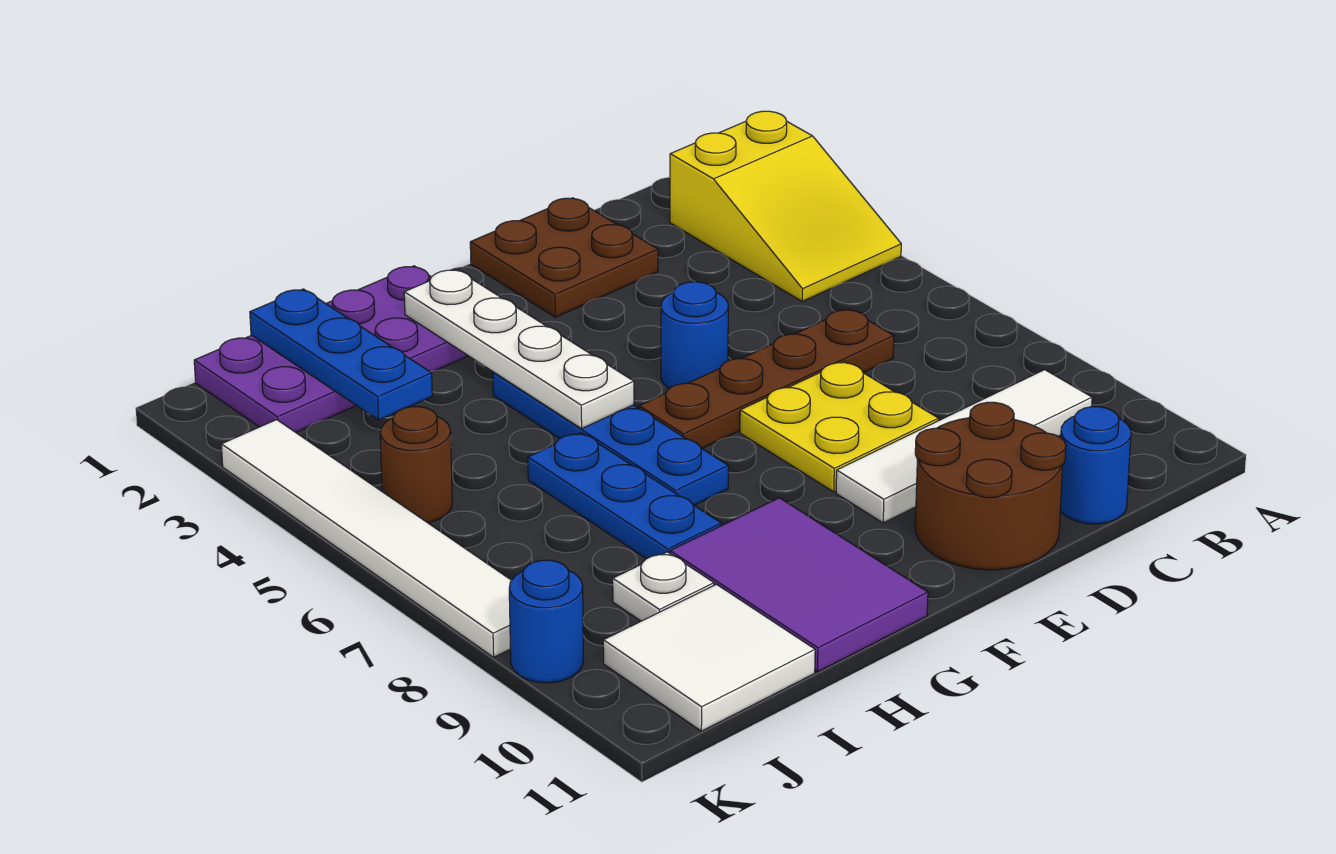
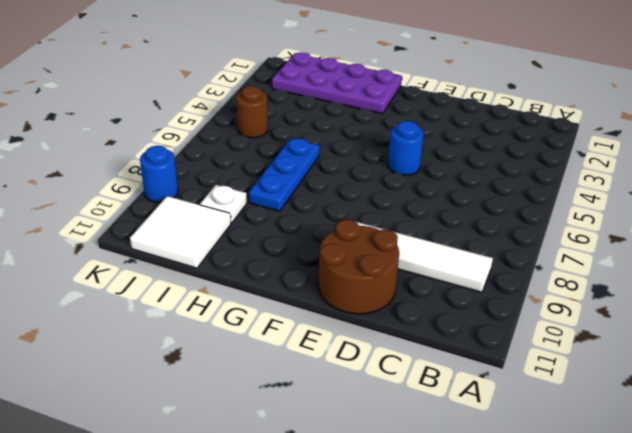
none -> yellow 2x3 slope [670,111,901,301]
none -> brown 1x4 plate [639,309,894,448]
none -> blue 1x1 round brick [1060,407,1131,524]

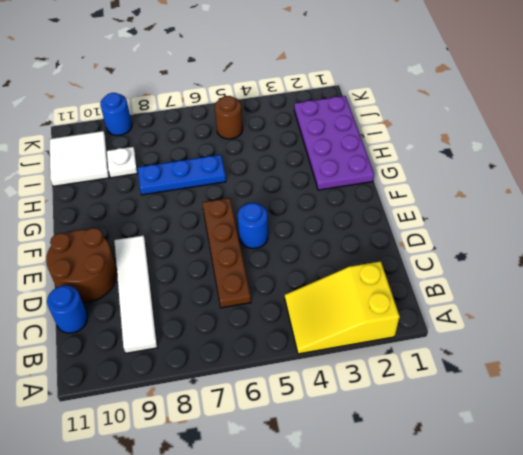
none -> brown 2x2 plate [470,198,658,317]
none -> yellow 2x2 plate [740,361,939,492]
none -> blue 1x4 plate [493,372,729,505]

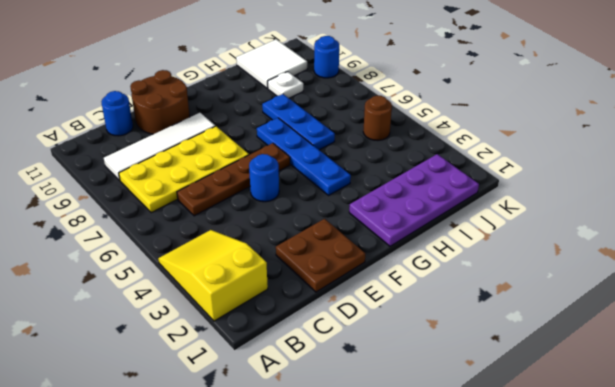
yellow 2x4 plate [119,126,249,213] -> yellow 2x2 plate [740,361,939,492]
none -> purple 2x3 tile [670,498,928,672]
none -> white 1x6 tile [221,420,512,657]
none -> white 1x4 plate [404,269,634,429]

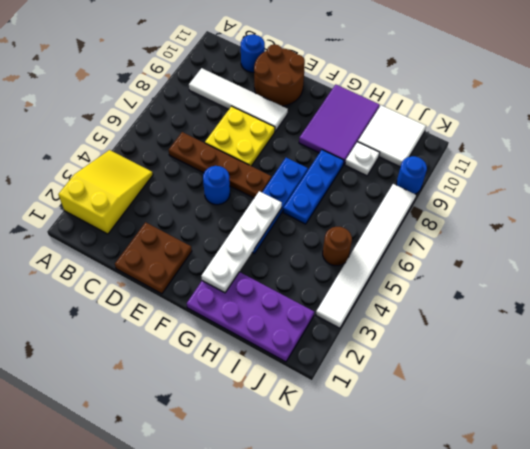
none -> blue 1x3 plate [250,289,432,420]

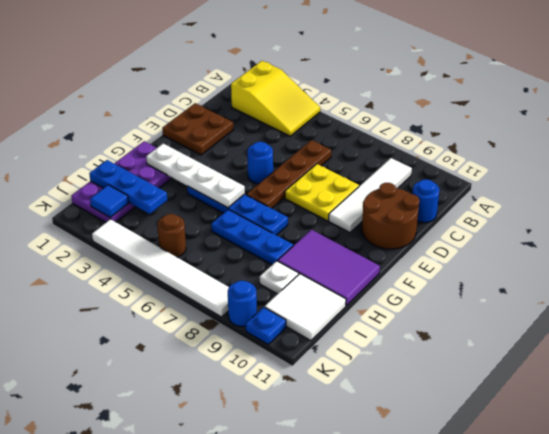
blue 1x1 tile [90,185,128,217] -> none
blue 1x1 plate [246,307,286,344] -> none

